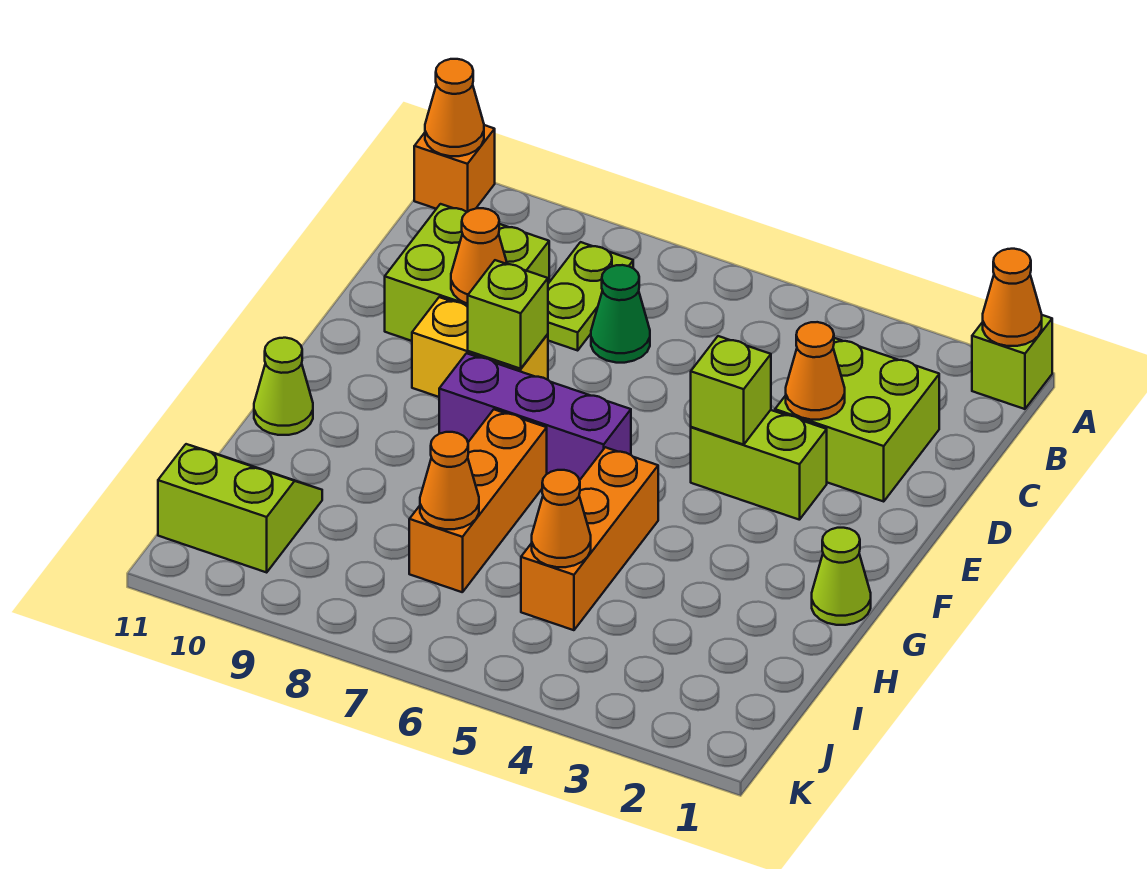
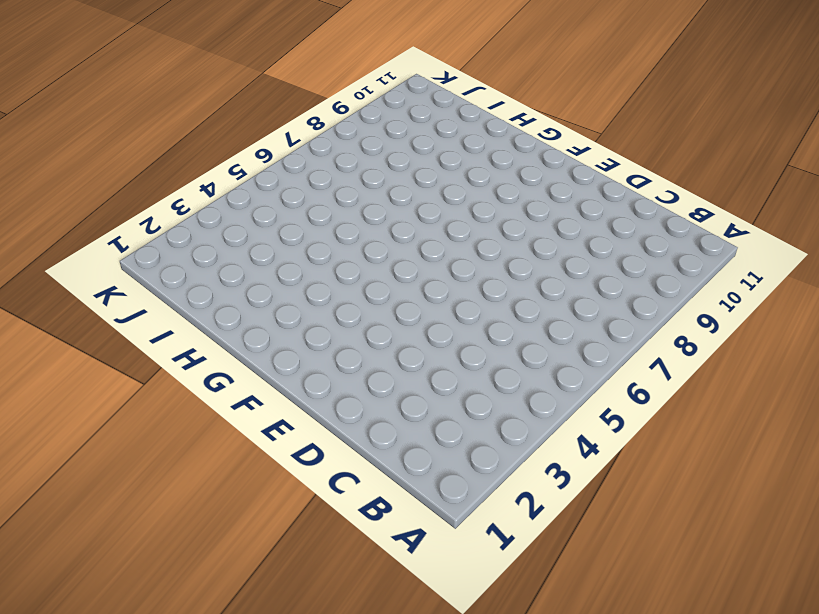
none -> lime 1x1 brick [972,315,1052,409]
none -> orange 1x1 brick [414,125,495,212]
none -> lime 1x2 plate [548,242,633,350]

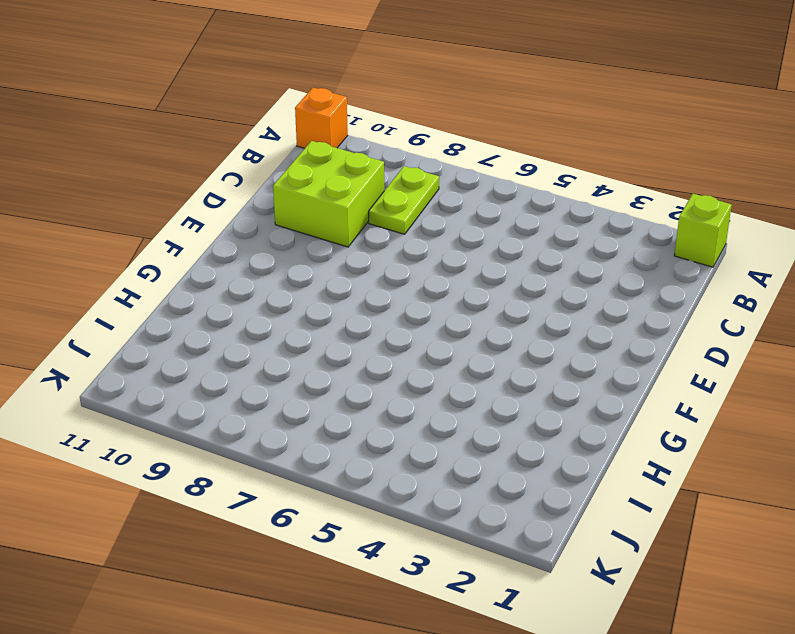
none -> lime 2x2 brick [775,338,939,501]
none -> green 1x1 cone [591,265,650,363]
none -> lime 1x2 brick [691,410,827,520]

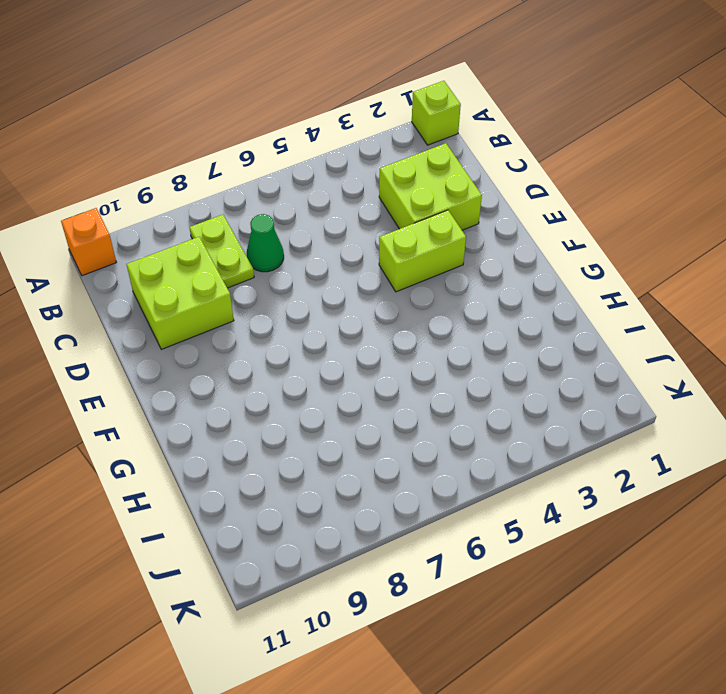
none -> yellow 1x2 brick [412,297,548,397]
none -> purple 1x3 brick [439,353,631,480]
none -> lime 1x1 cone [812,528,871,625]

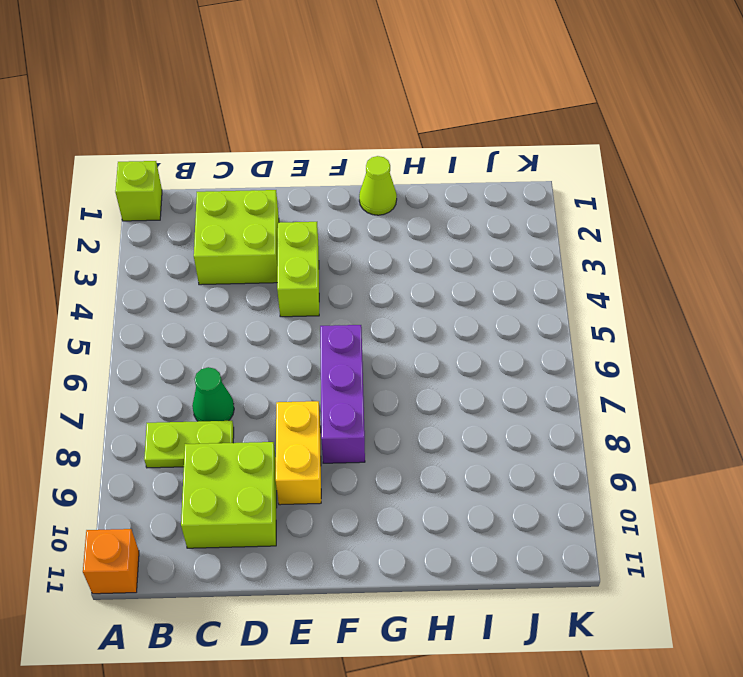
none -> orange 1x3 brick [521,447,658,630]
none -> orange 1x3 brick [409,410,547,592]
none -> lime 1x1 cone [254,338,313,435]

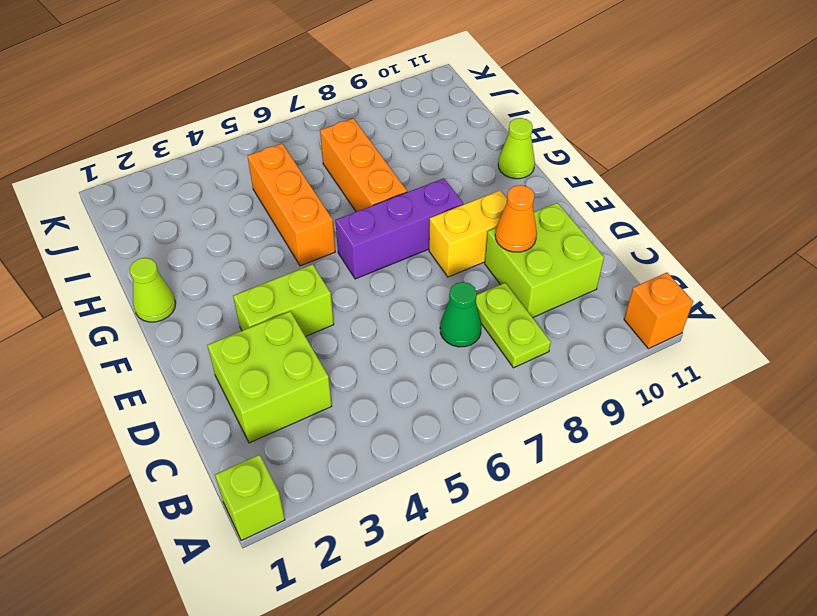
none -> lime 2x2 slope [158,444,322,572]
none -> orange 1x1 cone [983,249,1042,346]
none -> orange 1x1 cone [425,59,484,156]

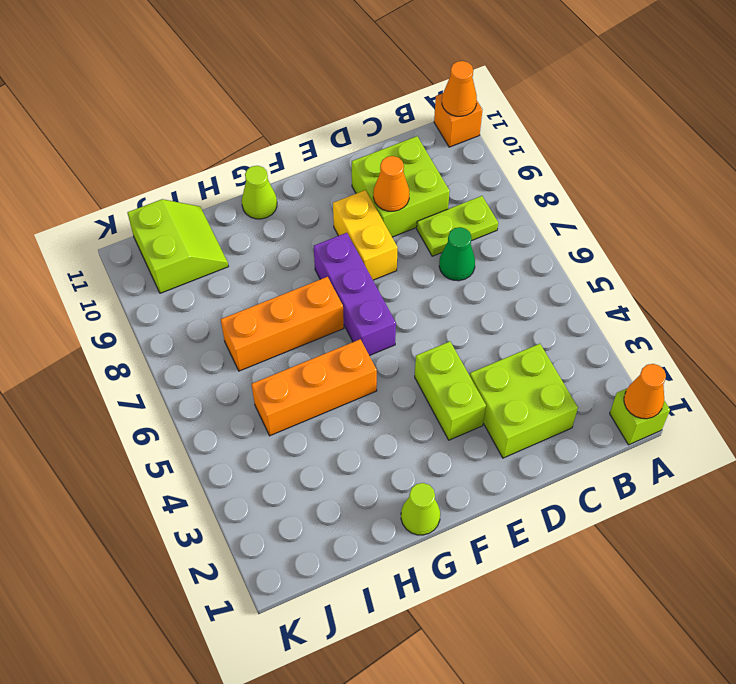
none -> orange 1x1 cone [786,322,845,420]
none -> lime 1x1 brick [691,336,771,445]
none -> lime 1x1 brick [468,260,548,369]

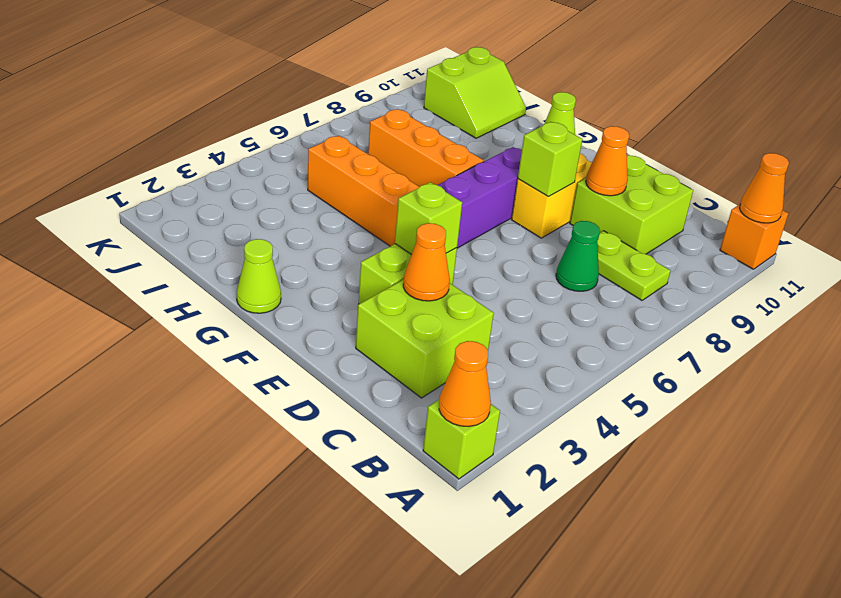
none -> orange 1x1 cone [532,470,591,567]
none -> orange 1x1 cone [420,432,479,529]

